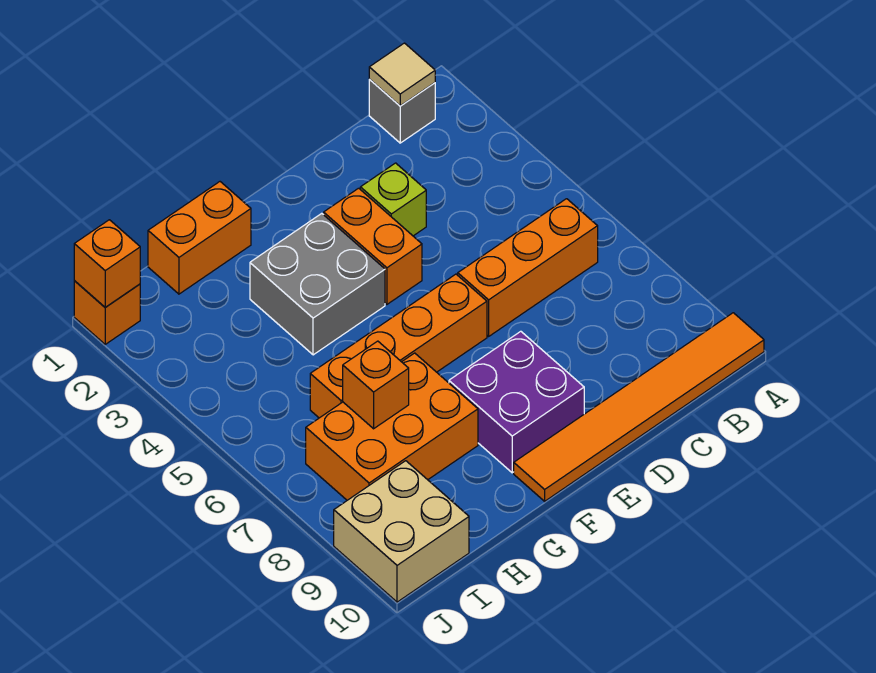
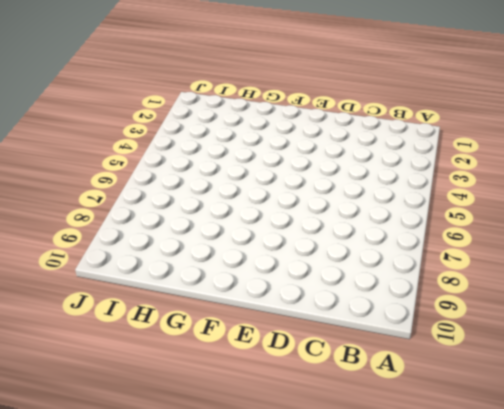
none -> orange 1x6 tile [514,313,764,501]
none -> grey 1x1 brick [369,80,435,143]
none -> orange 1x3 brick [458,199,598,336]

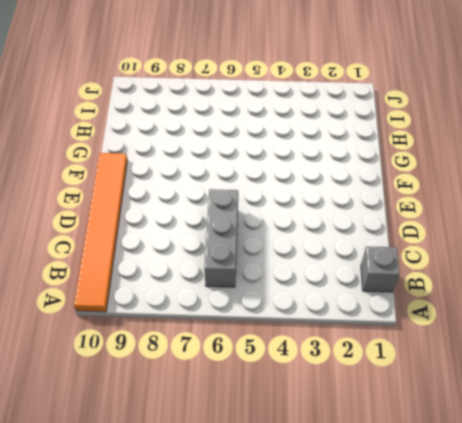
grey 1x3 brick [204,189,238,287] -> orange 1x3 brick [458,199,598,336]
none -> lime 1x1 brick [360,163,426,236]
none -> orange 1x2 brick [324,188,422,304]
none -> orange 1x4 brick [310,274,487,418]

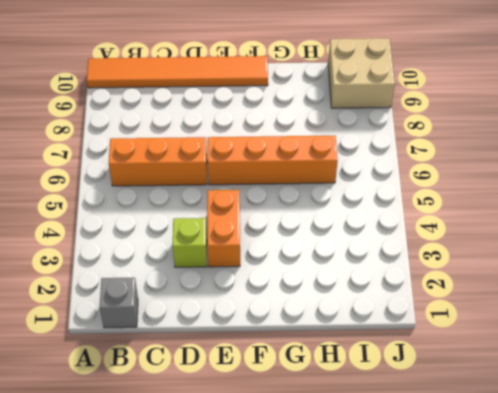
none -> purple 2x2 brick [449,331,584,473]
none -> grey 2x2 brick [250,213,385,355]
none -> orange 1x2 brick [148,182,251,294]

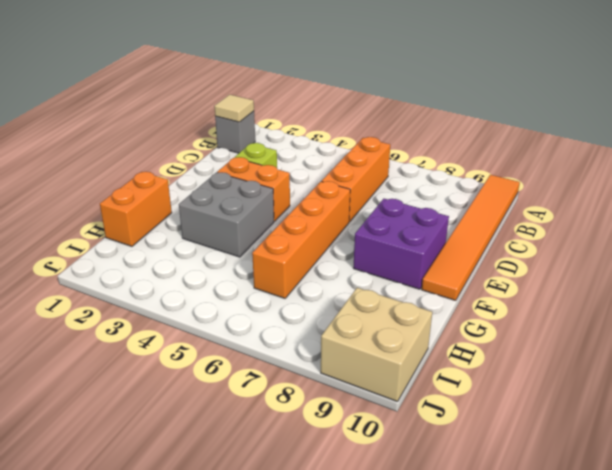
none -> orange 2x3 brick [306,353,478,500]
none -> orange 1x1 brick [74,281,140,344]
none -> orange 1x1 brick [343,341,409,429]

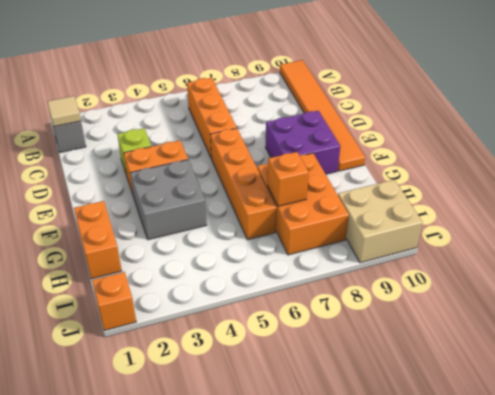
none -> orange 1x1 brick [74,220,140,307]

